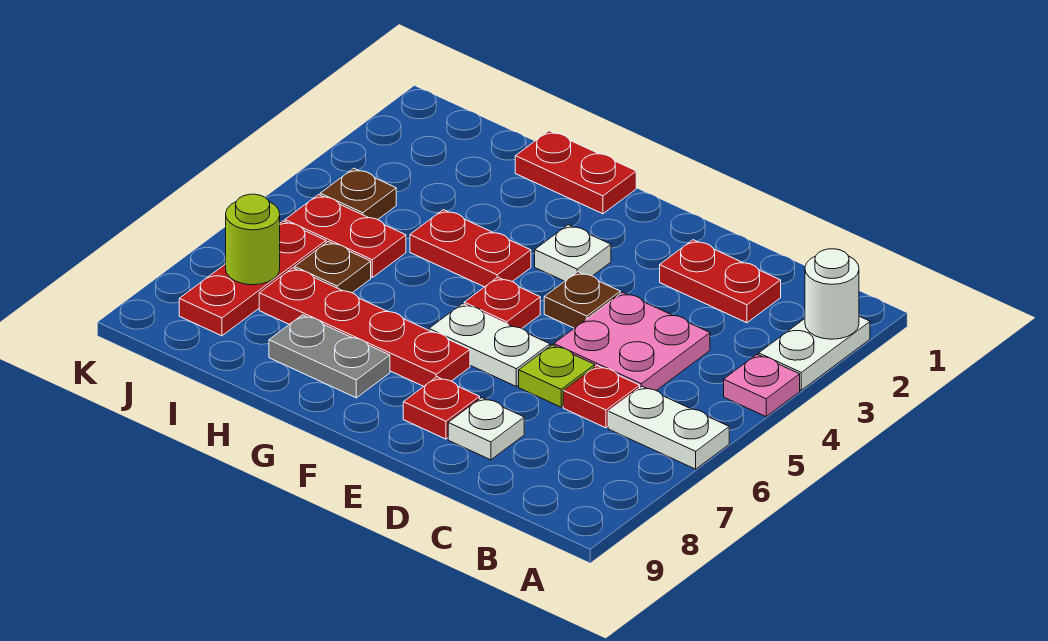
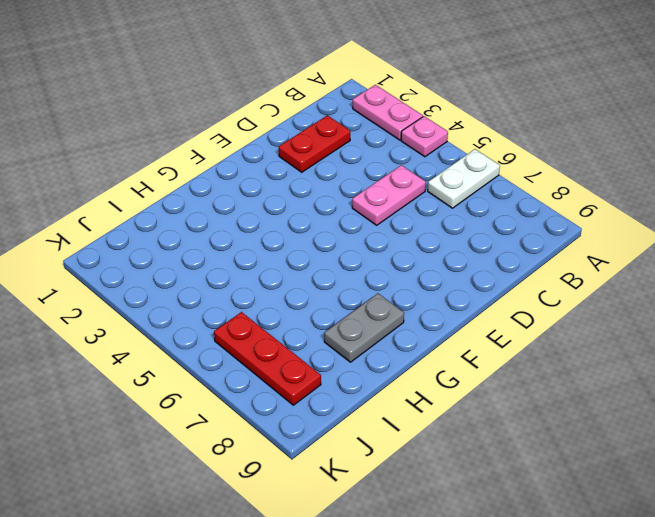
pink 1x2 plate [353,85,423,140] -> white 1x2 plate [759,316,870,390]
pink 1x2 plate [352,165,426,225] -> pink 2x2 plate [554,292,710,391]
none -> red 1x1 plate [563,366,640,428]
none -> lime 1x1 plate [519,345,595,407]
none -> white 1x1 plate [448,398,524,460]

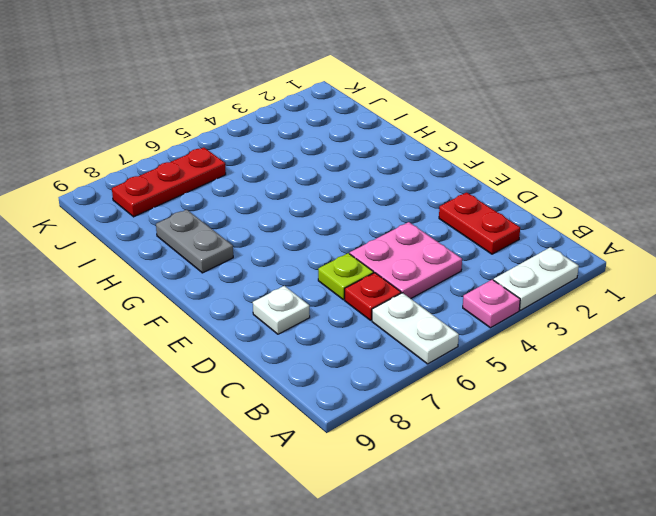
none -> brown 1x1 plate [544,272,620,328]
none -> white 1x2 plate [429,304,550,386]
none -> red 1x1 plate [403,377,480,439]

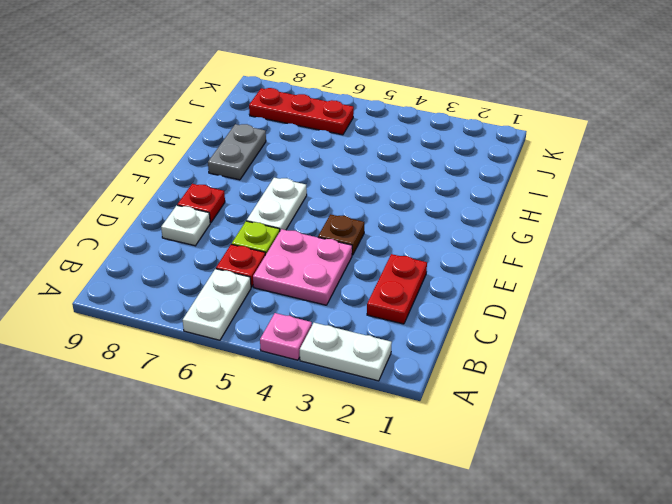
none -> white 1x1 plate [535,225,611,281]
none -> red 1x1 plate [464,277,540,329]
none -> red 1x4 plate [259,268,470,386]

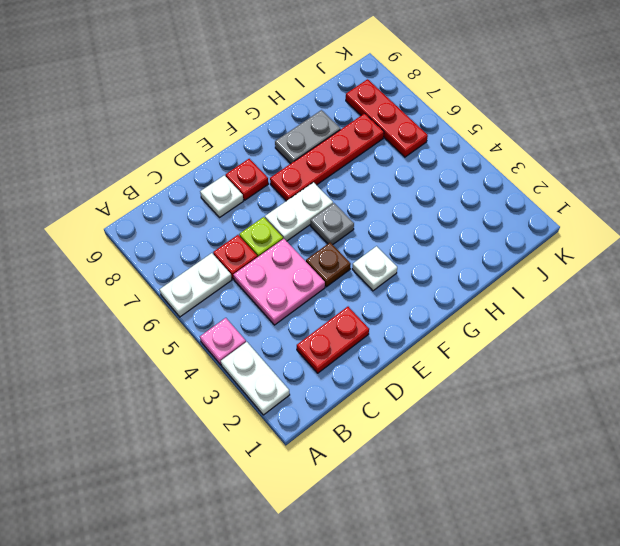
grey 1x1 plate [310,203,354,245] -> red 1x1 plate [464,277,540,329]
none -> red 1x2 plate [515,131,636,214]
none -> red 1x2 plate [410,210,531,287]
none -> red 1x2 plate [285,195,406,277]

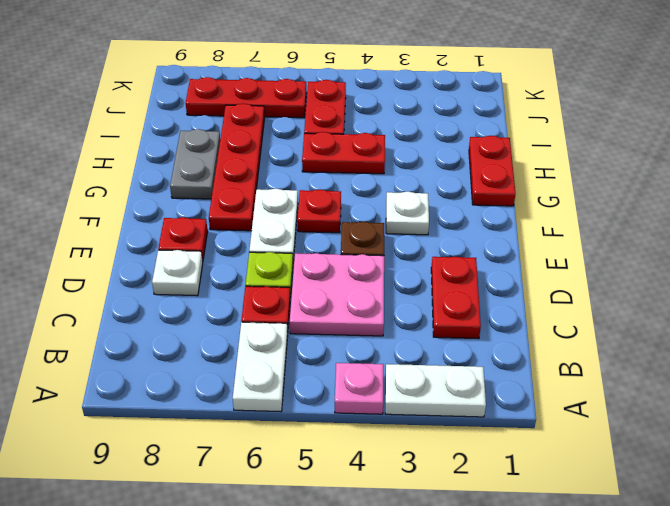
red 1x2 plate [302,132,385,174] -> red 1x2 plate turned to [410,210,531,287]
none -> brown 1x1 plate [295,242,371,293]
none -> brown 1x1 plate [320,168,396,220]
none -> white 1x1 round brick [805,249,859,339]

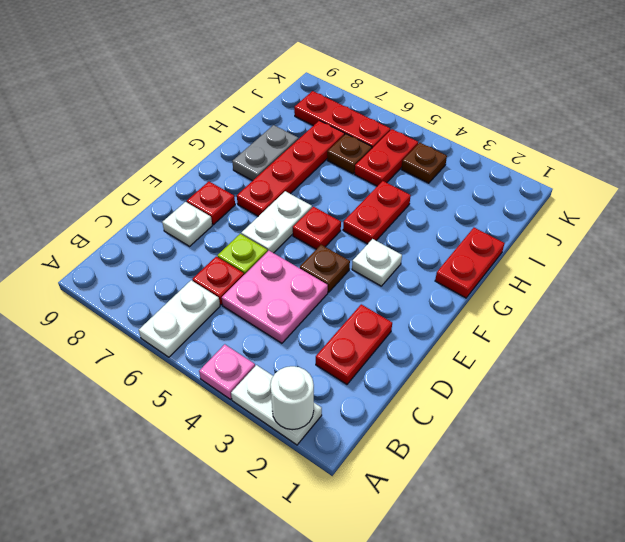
none -> lime 1x1 round brick [226,194,280,285]

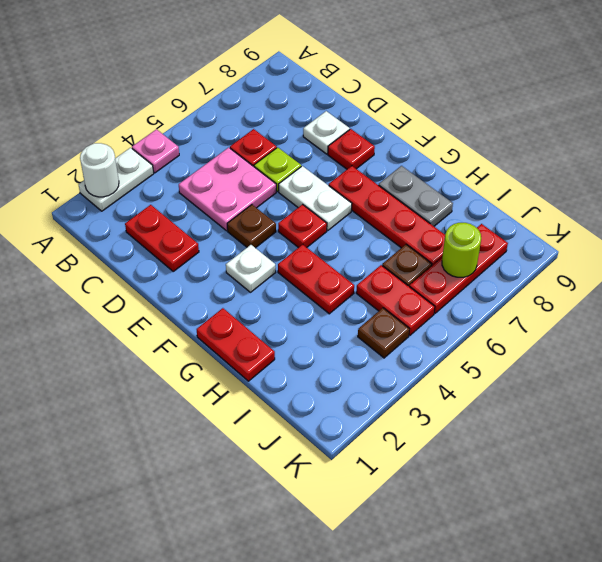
none -> white 1x2 plate [608,386,729,469]

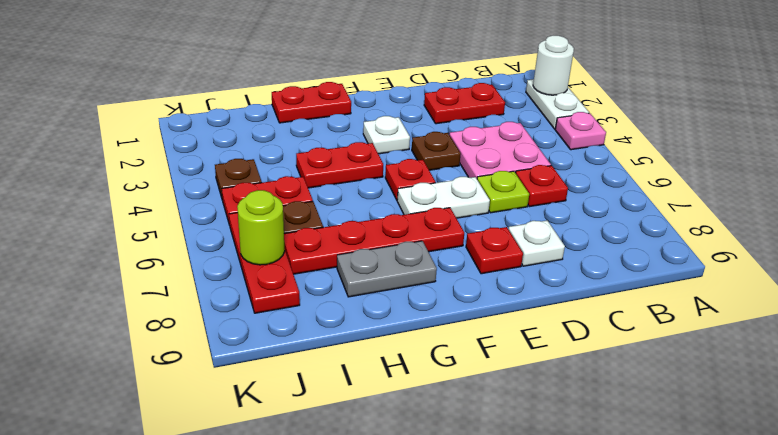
none -> white 1x2 plate [608,386,729,469]

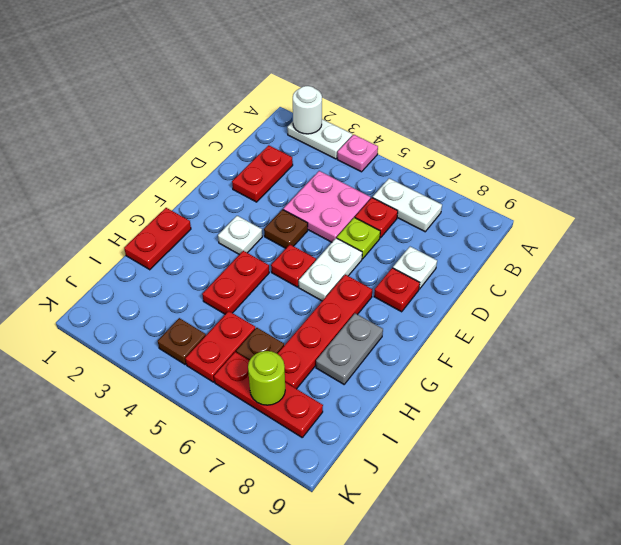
white 1x2 plate [373,178,442,232] -> white 1x2 plate turned to [608,386,729,469]

